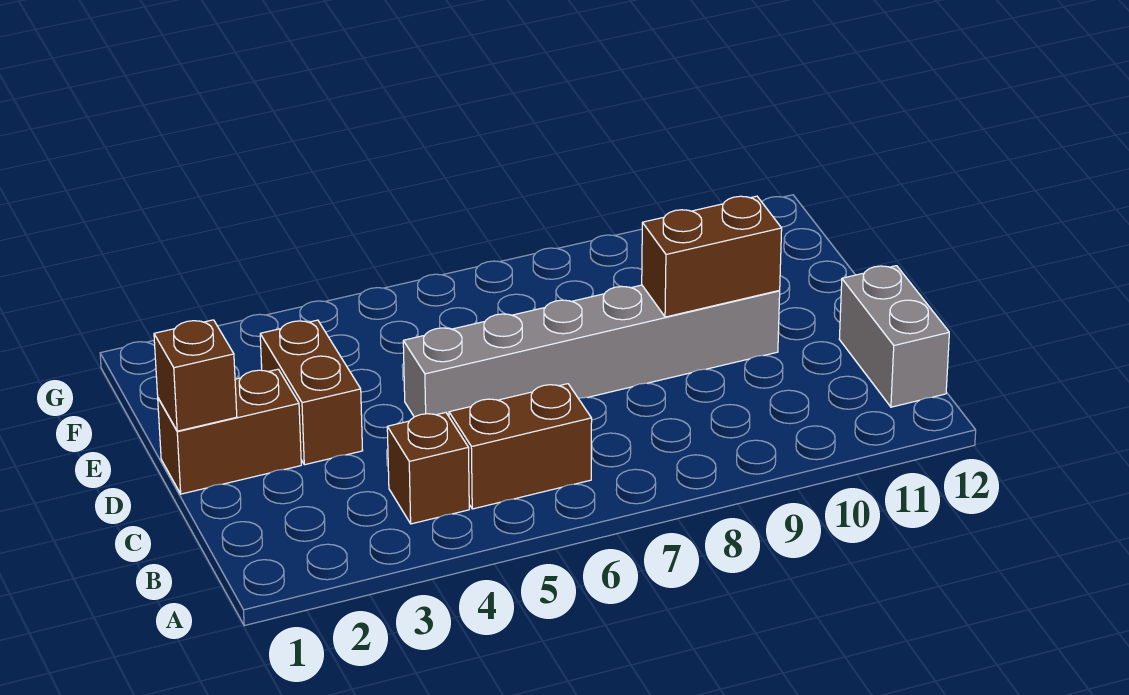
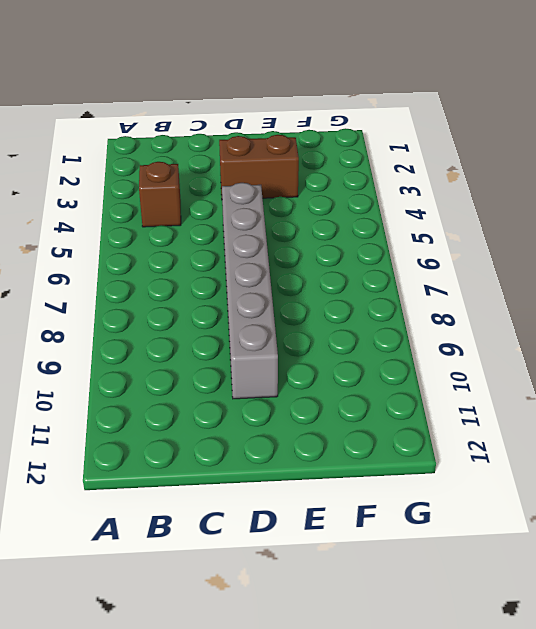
none -> brown 1x2 brick [449,384,592,509]
none -> grey 1x2 brick [839,266,949,407]

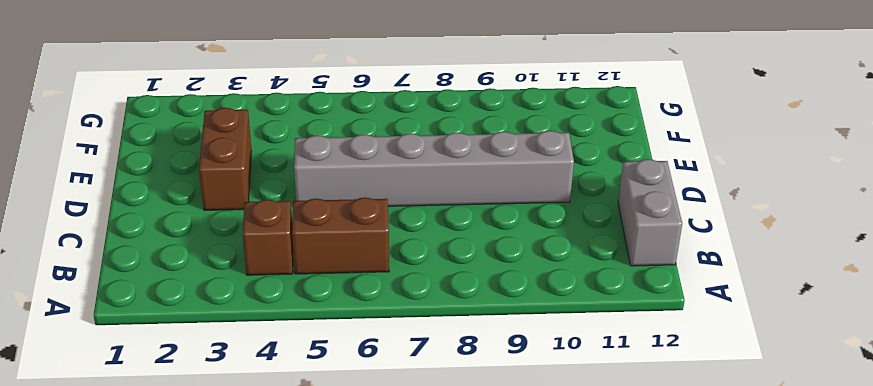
none -> brown 1x2 brick [158,369,301,494]
none -> brown 1x1 brick [154,320,237,431]

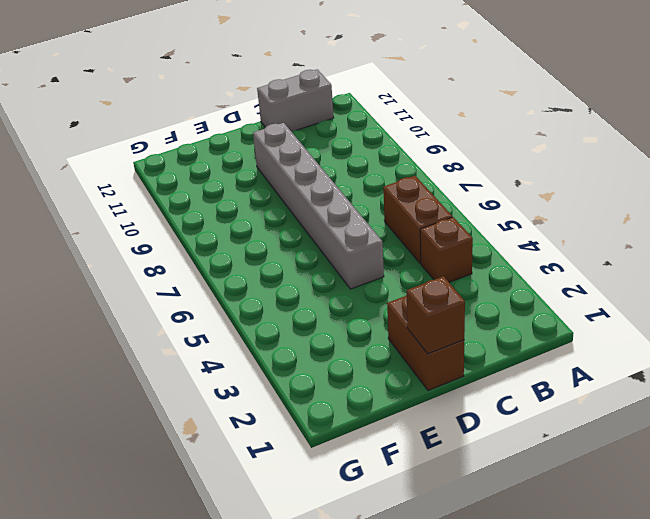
none -> brown 1x2 brick [260,320,363,465]
none -> brown 1x2 brick [642,196,782,317]

